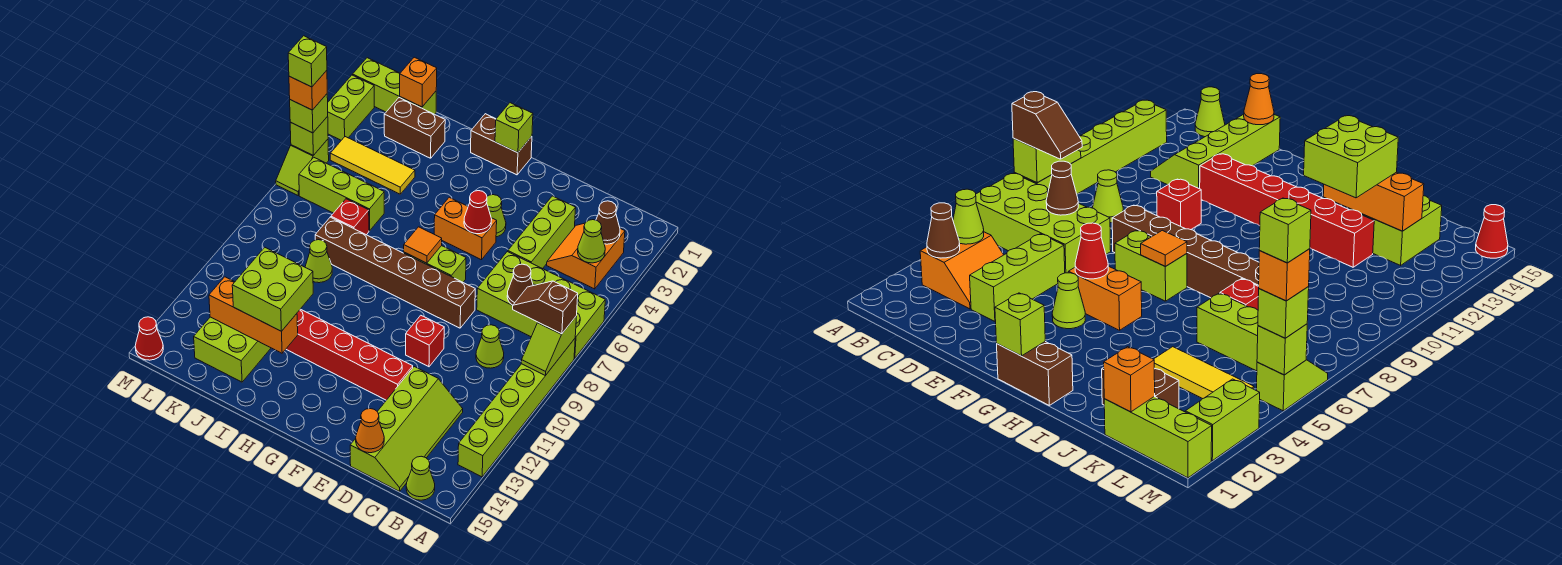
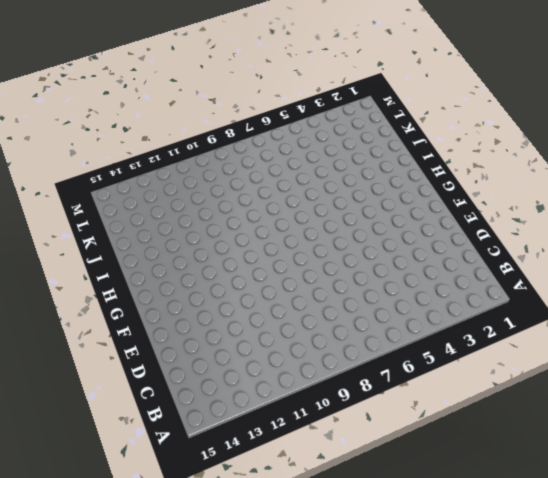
none -> lime 2x4 brick [477,252,605,358]
none -> lime 1x6 brick [458,339,575,477]
none -> orange 2x2 slope [547,223,625,289]
none -> lime 1x1 cone [406,456,435,500]

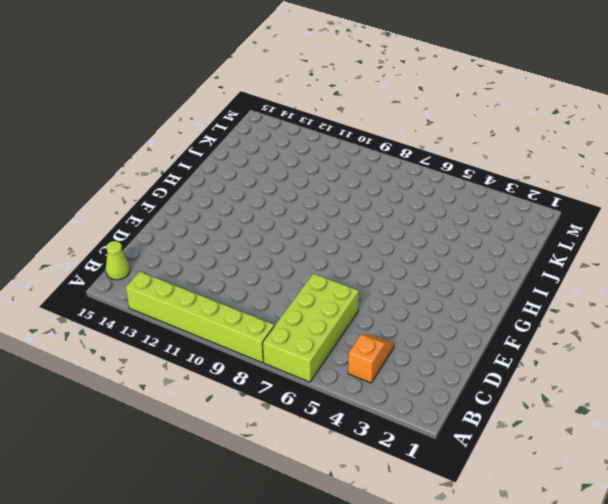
orange 1x2 slope [348,335,394,383] -> orange 2x2 slope [547,223,625,289]
none -> lime 1x1 cone [476,325,504,368]
none -> lime 2x4 slope [350,367,463,491]
none -> lime 1x3 brick [508,196,576,269]
none -> brown 1x6 brick [315,217,475,328]

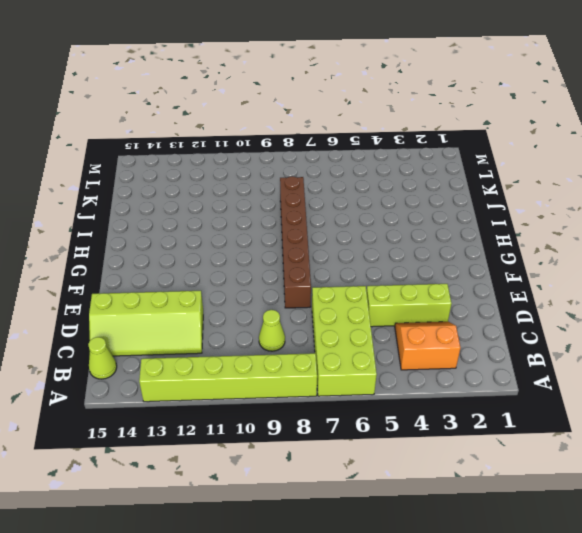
none -> red 1x1 brick [406,315,444,367]
none -> red 1x6 brick [286,309,413,400]
none -> lime 1x1 cone [487,195,506,237]
none -> orange 1x2 brick [434,197,497,260]

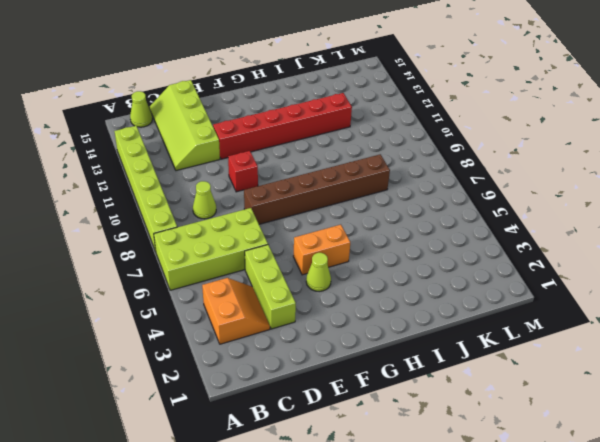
none -> lime 1x2 brick [404,246,466,282]
none -> brown 1x2 brick [471,114,532,175]
none -> brown 1x2 brick [384,98,445,158]
none -> yellow 1x3 tile [330,137,415,194]

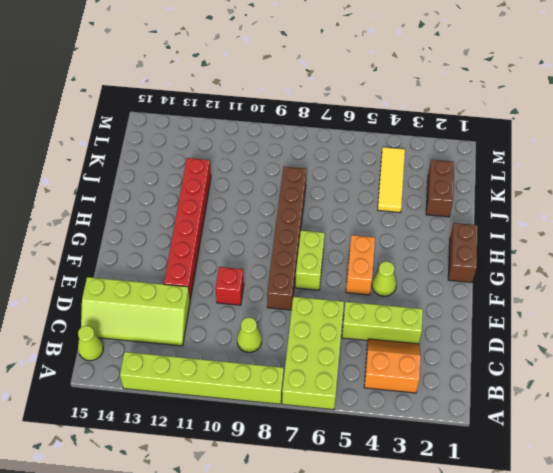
none -> lime 1x3 brick [299,158,384,231]
none -> red 1x1 brick [331,199,369,235]
none -> lime 1x1 cone [305,240,332,283]
none -> lime 2x2 brick [194,317,271,382]

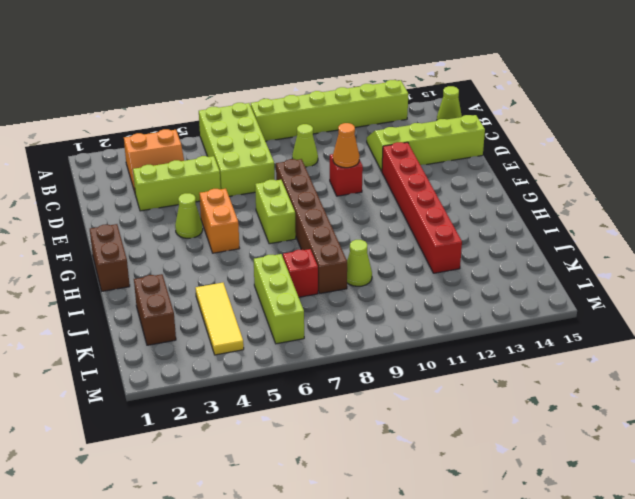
orange 1x1 cone [333,123,359,168] -> orange 1x1 cone moved to [356,409,384,453]
none -> lime 2x2 brick [194,317,271,382]
none -> lime 1x3 brick [353,58,436,114]
none -> lime 1x2 brick [327,75,374,140]
none -> lime 1x2 slope [276,139,329,195]

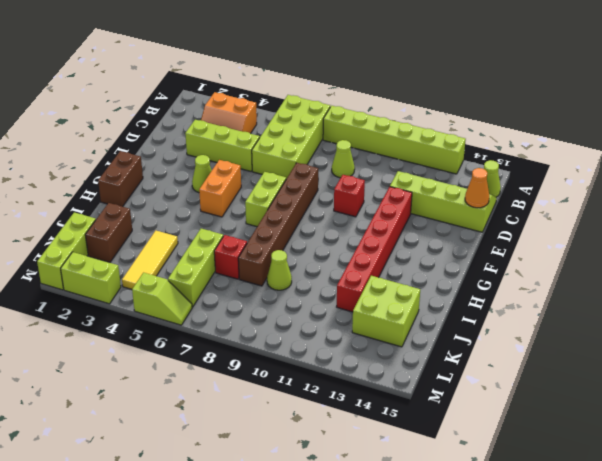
none -> red 1x1 cone [135,317,163,360]
none -> lime 1x2 slope [521,316,577,376]
none -> brown 1x1 cone [596,201,620,244]
none -> lime 1x1 cone [578,220,605,263]

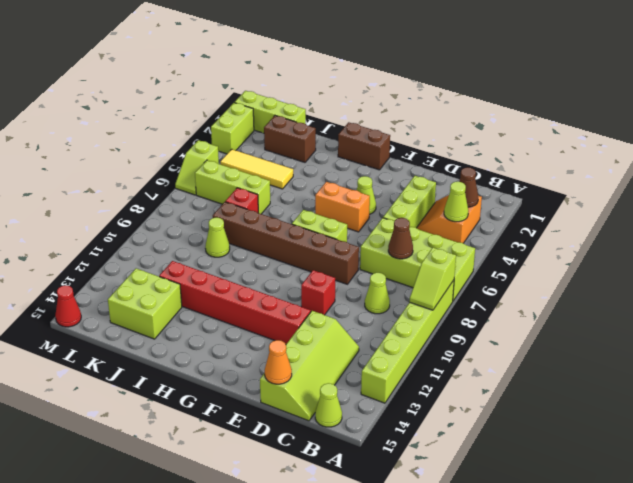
none -> red 1x1 cone [464,191,492,234]
none -> lime 1x1 brick [495,103,533,153]
none -> orange 1x1 tile [404,227,442,263]
none -> orange 1x3 brick [209,277,298,353]

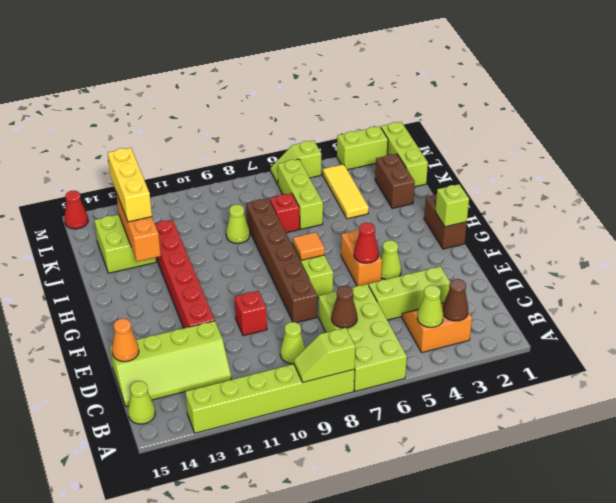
yellow 1x3 brick [108,148,152,222] -> lime 2x2 brick [232,248,313,331]
none -> orange 1x1 brick [400,57,437,107]
none -> lime 1x1 brick [290,117,328,155]
none -> brown 1x2 slope [513,281,578,334]
none -> lime 1x1 brick [290,94,328,133]

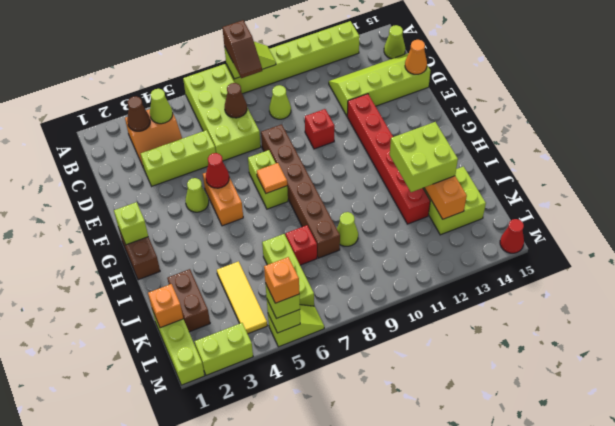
none -> lime 1x1 brick [288,36,327,87]

